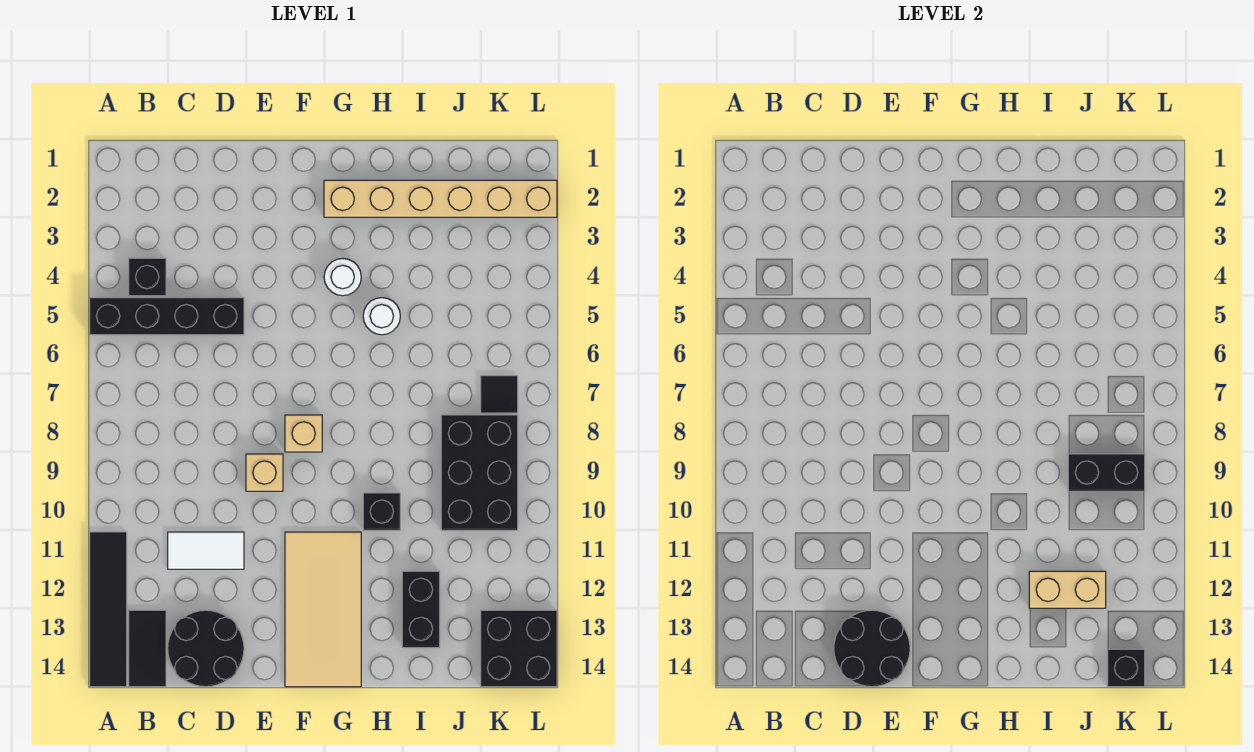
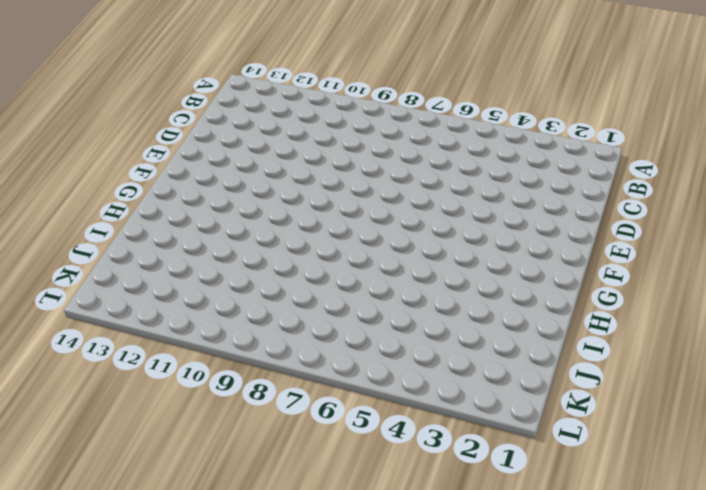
none -> black 1x4 brick [90,298,244,335]
none -> black 1x4 tile [90,532,127,687]
none -> black 1x1 brick [129,258,166,296]

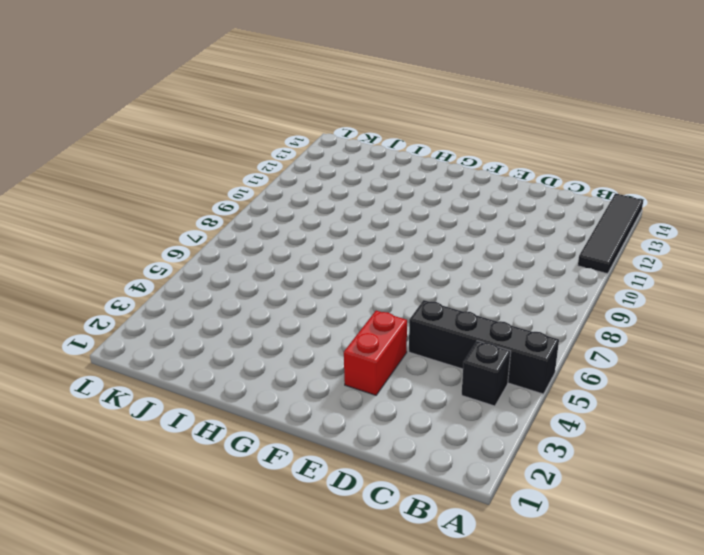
red 1x2 brick [344,311,407,395] -> none
none -> black 1x2 tile [129,610,166,687]
none -> white 1x2 tile [168,532,244,569]
none -> black 2x2 round brick [168,610,244,687]

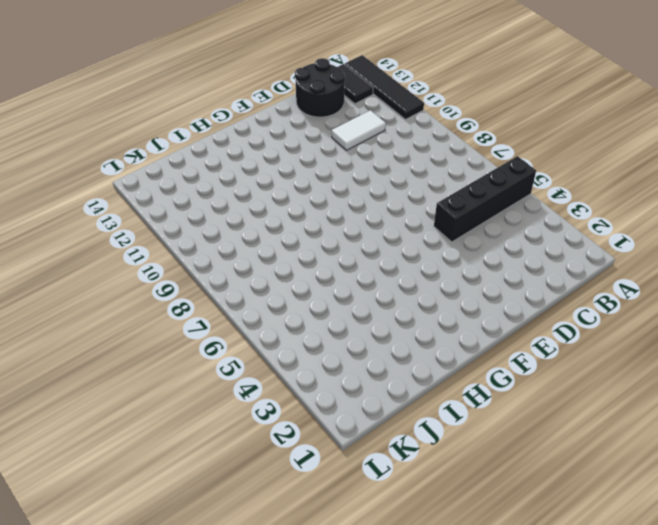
none -> black 1x1 brick [129,258,166,296]
none -> tan 1x1 brick [246,454,283,491]
none -> tan 1x1 brick [285,415,322,452]

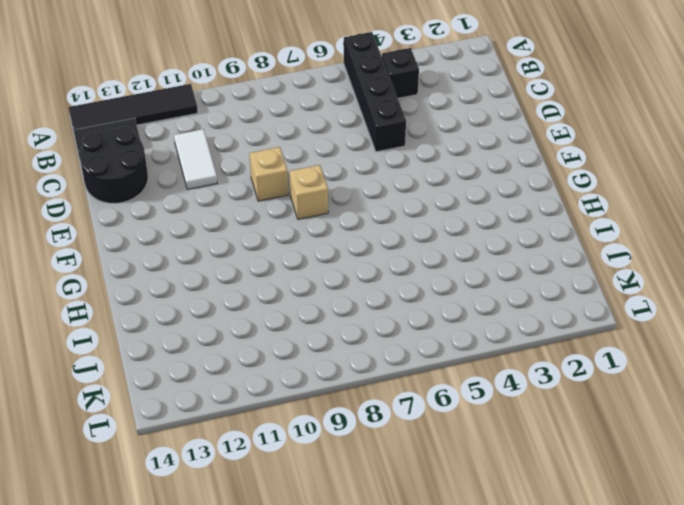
none -> tan 2x4 tile [285,532,361,687]
none -> tan 1x6 brick [324,180,557,217]
none -> white 1x1 round brick [324,258,361,296]

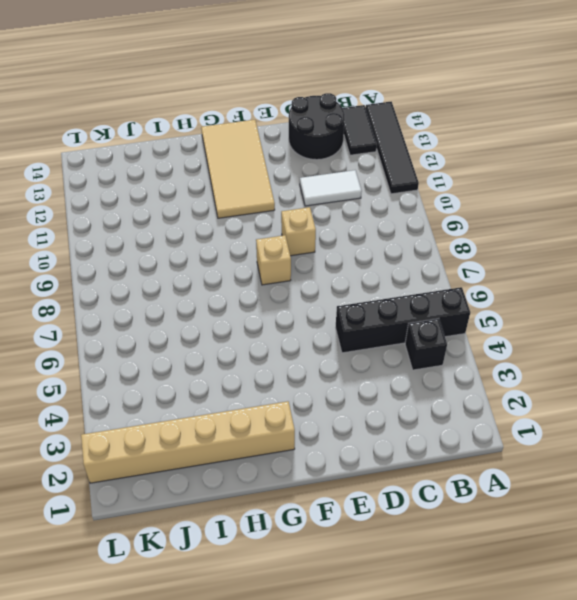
none -> white 1x1 round brick [324,258,361,296]
none -> white 1x1 round brick [363,298,400,335]
none -> black 1x1 brick [363,493,400,530]

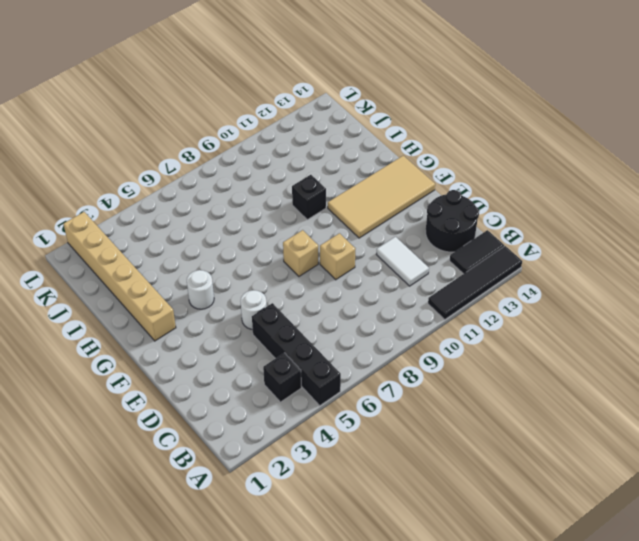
white 1x1 round brick [241,290,267,330] -> white 1x1 round brick moved to [363,298,400,335]
none -> black 1x2 brick [402,571,440,648]
none -> black 2x3 brick [441,415,518,530]
none -> black 1x1 tile [481,376,518,413]

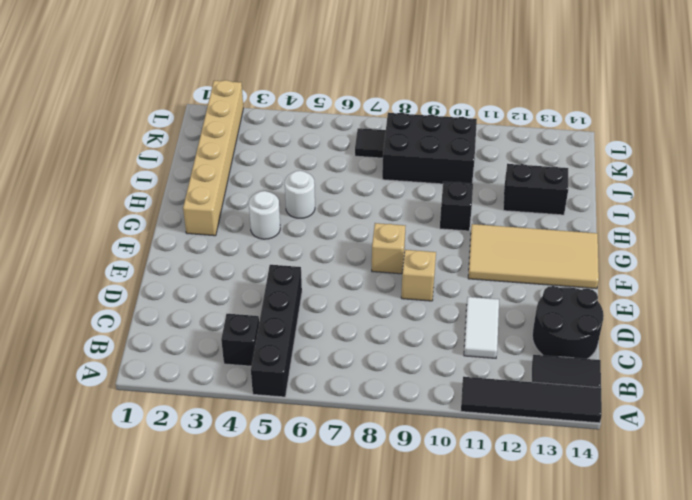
none -> black 2x2 brick [481,610,557,687]
none -> black 2x2 round brick [834,610,910,687]
none -> tan 1x2 brick [1029,571,1106,608]

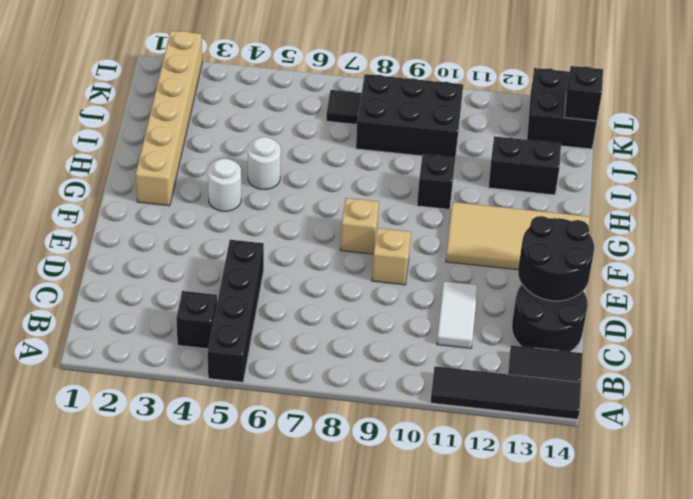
none -> tan 1x2 brick [1029,571,1106,608]
none -> black 1x2 brick [1068,454,1145,491]

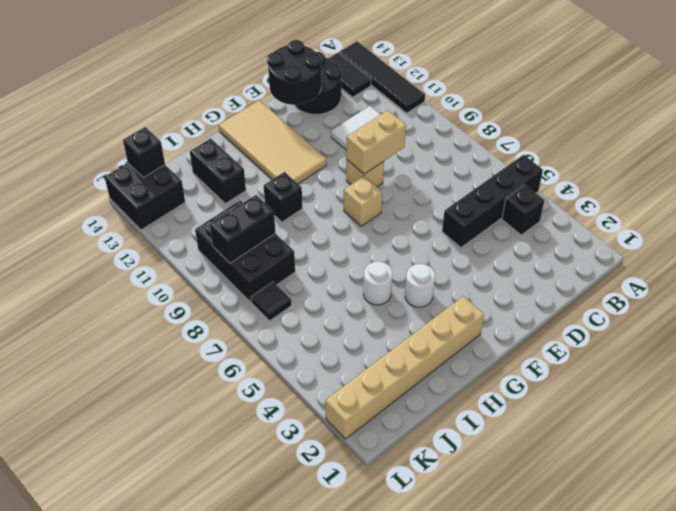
tan 1x2 brick [346,110,406,174] -> tan 1x2 brick moved to [1029,571,1106,608]

